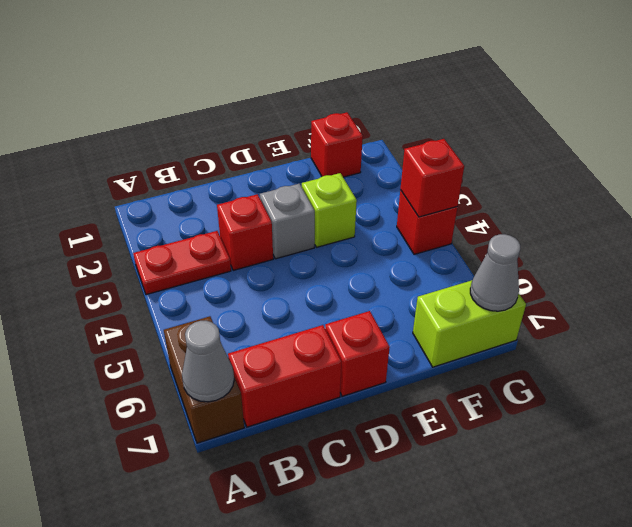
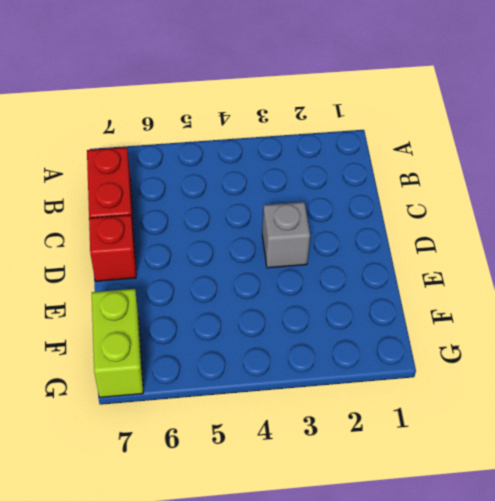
none -> red 1x2 plate [133,231,231,295]
none -> brown 1x2 brick [164,316,244,443]
none -> red 1x1 brick [217,194,273,270]

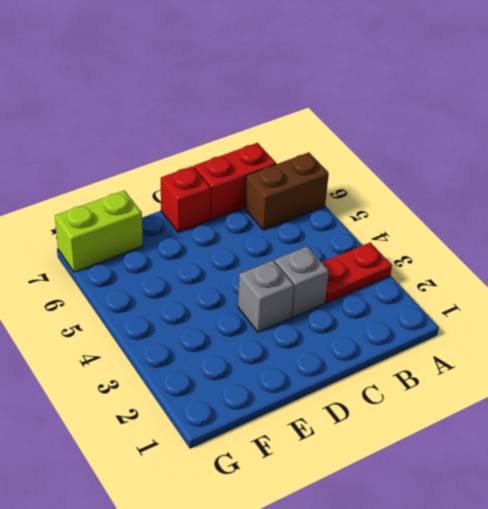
brown 1x2 brick [245,152,329,230] -> brown 1x2 brick turned to [164,316,244,443]
grey 1x1 brick [275,246,329,317] -> red 1x1 brick [217,194,273,270]
none -> lime 1x1 brick [302,173,357,247]
none -> red 1x1 brick [311,112,363,177]
none -> red 1x1 brick [397,190,457,254]

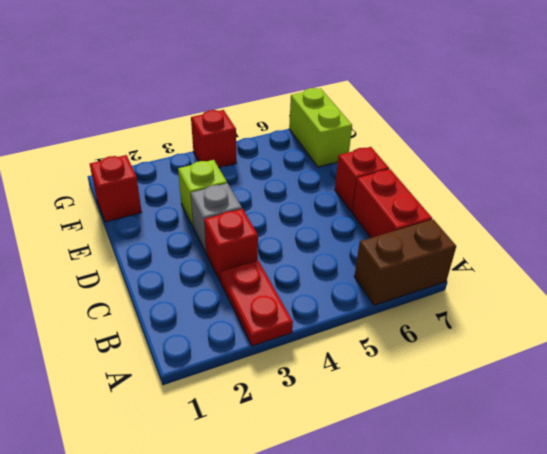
none -> grey 1x1 cone [182,321,234,402]
none -> red 1x1 brick [400,139,464,217]
none -> grey 1x1 cone [470,234,520,311]

